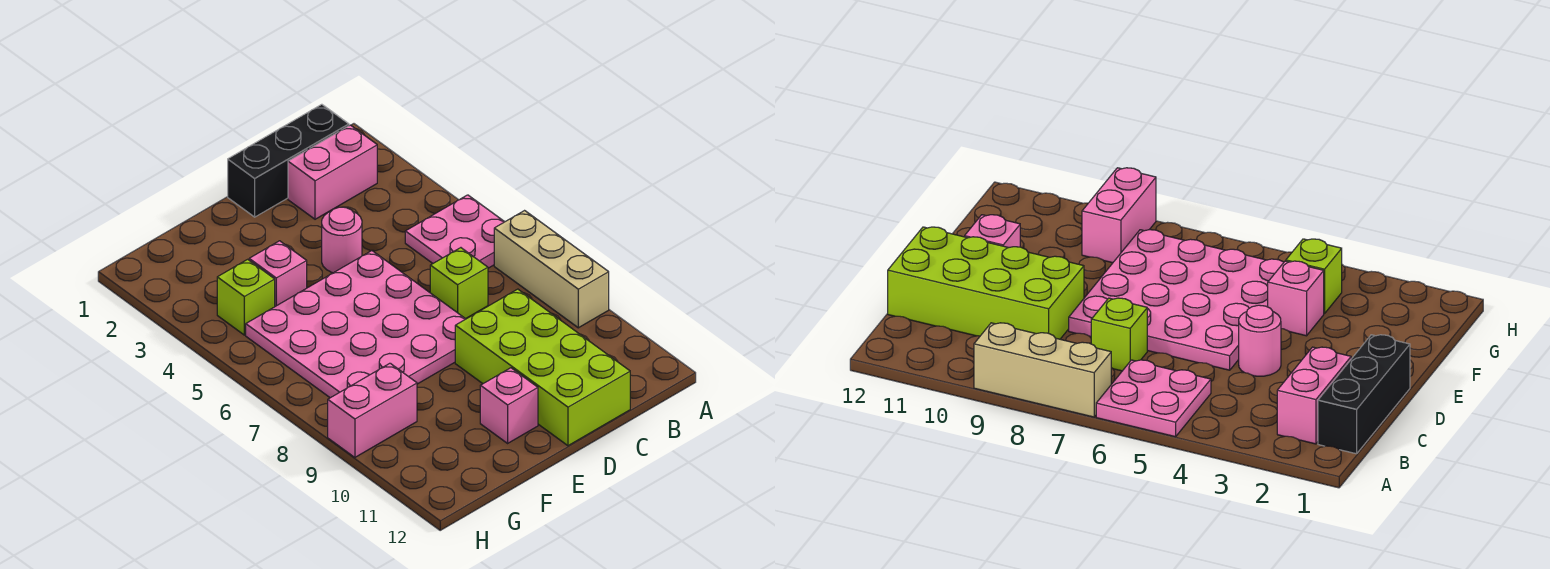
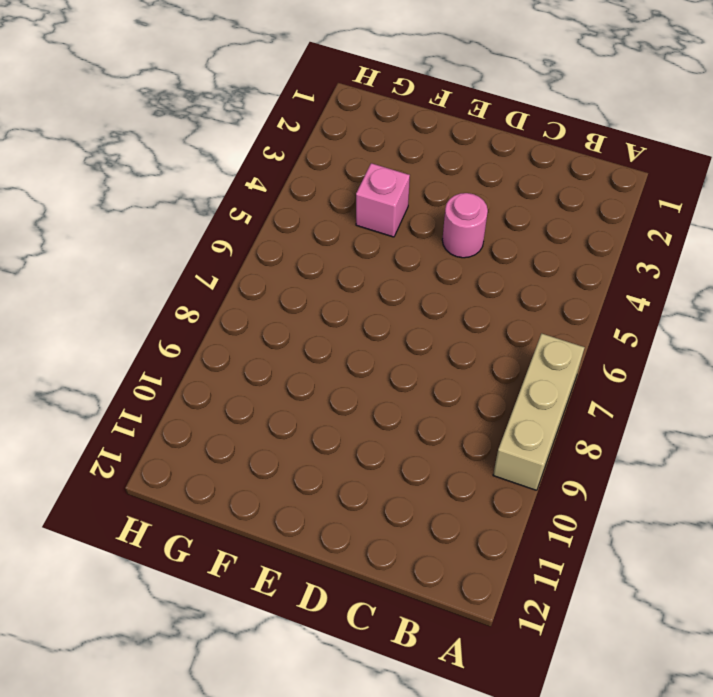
none -> pink 2x2 plate [405,195,504,268]
none -> black 1x3 brick [228,104,349,217]
none -> pink 1x2 brick [288,125,377,219]

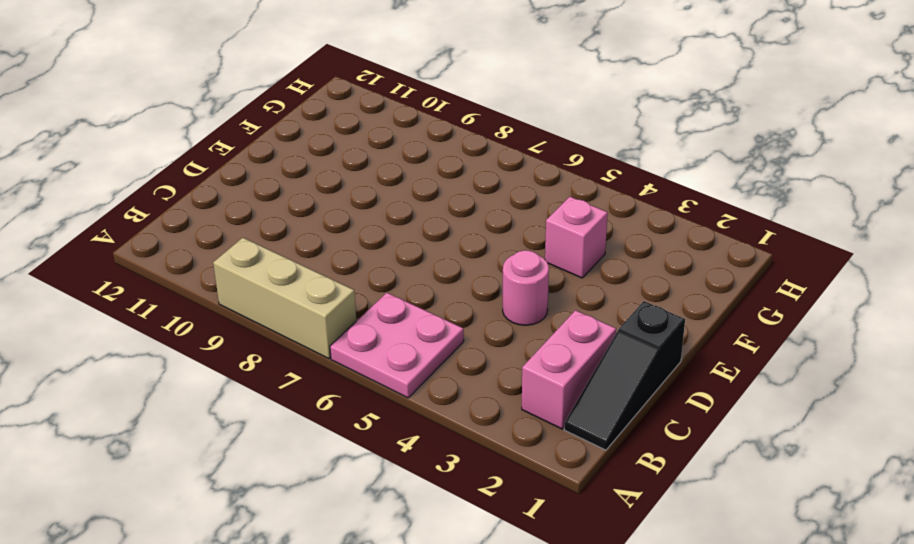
black 1x3 slope [564,301,685,450] -> black 1x3 brick [228,104,349,217]
none -> lime 1x1 brick [430,248,488,319]
none -> lime 2x4 brick [455,289,630,446]
none -> pink 4x4 plate [246,251,465,398]

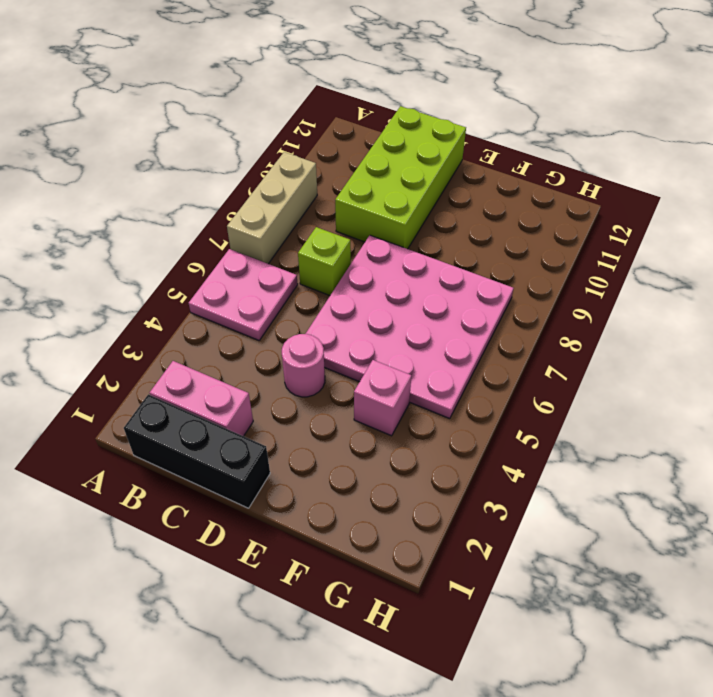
none -> pink 1x1 brick [480,368,538,443]
none -> lime 1x1 brick [217,259,275,335]
none -> pink 1x2 brick [328,363,417,457]

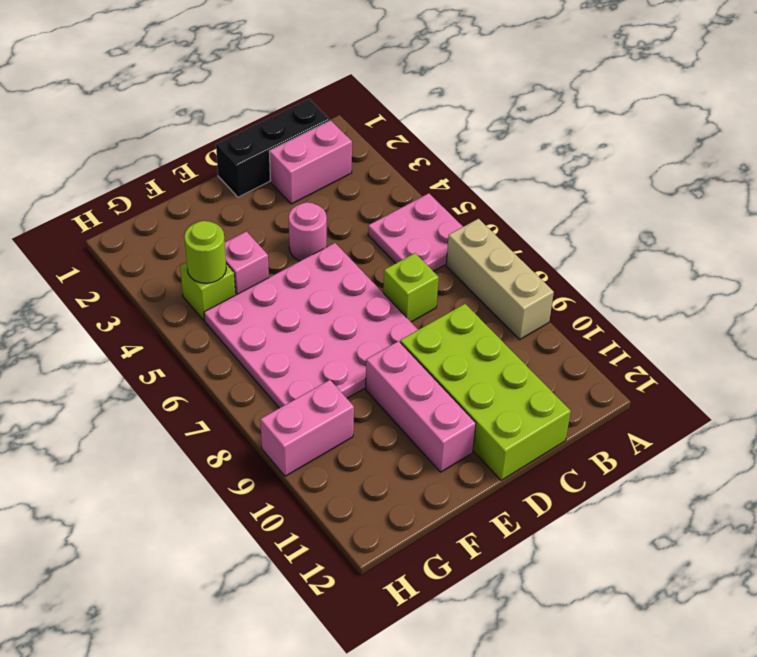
pink 1x3 brick [366,341,476,472] -> pink 1x1 brick [480,368,538,443]
lime 1x1 round brick [184,221,226,283] -> none

